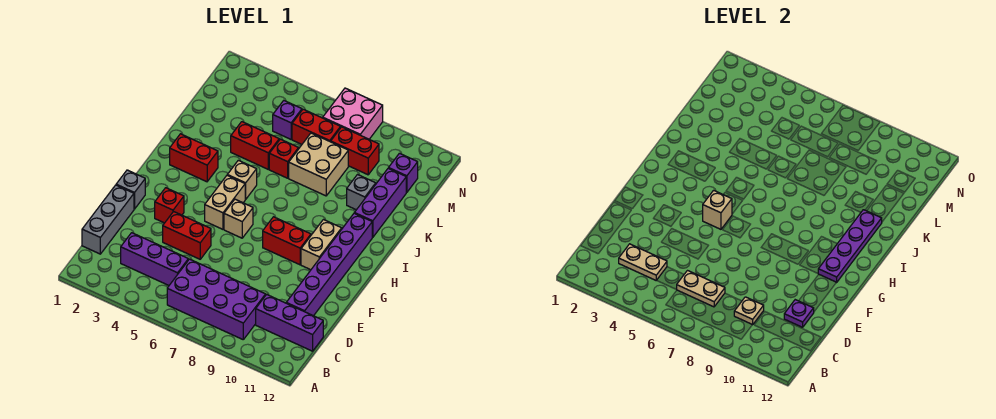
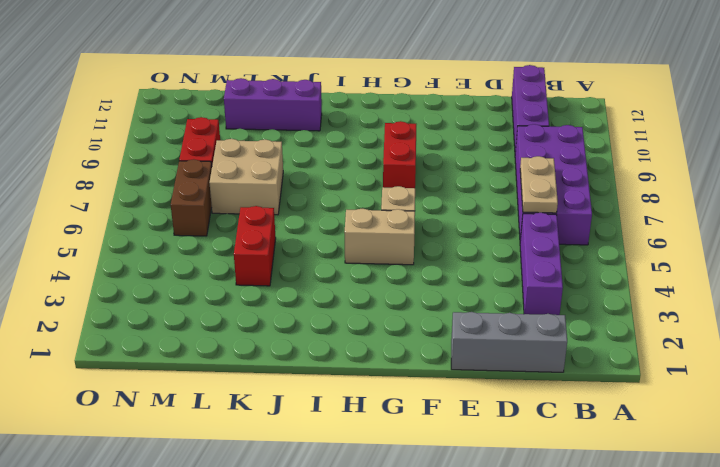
brown 1x2 brick [171,159,212,236] -> red 1x2 brick [292,109,341,144]
none -> purple 1x6 brick [287,213,372,316]
none -> red 1x2 brick [163,212,211,259]
none -> grey 1x1 brick [116,170,145,209]
none -> red 1x1 brick [155,188,184,223]

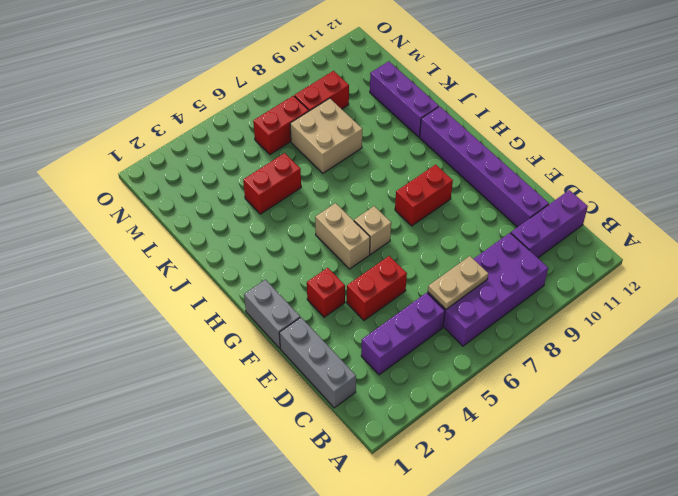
grey 1x2 brick [244,280,300,348] -> grey 1x1 brick [116,170,145,209]
none -> tan 1x2 brick [301,220,342,270]
none -> red 1x2 brick [170,134,218,182]
none -> tan 1x1 brick [227,160,257,199]
none -> red 1x1 brick [269,139,299,178]

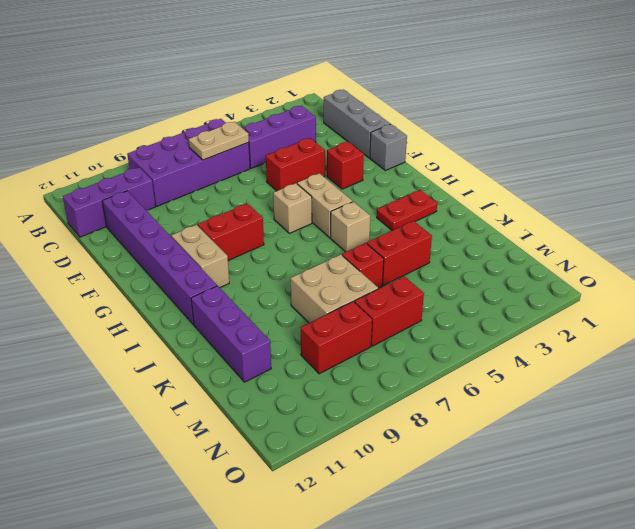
red 1x2 plate [377,190,437,230] -> red 1x2 brick [170,134,218,182]
none -> grey 1x1 brick [347,175,376,210]
none -> purple 1x1 brick [273,101,302,139]
none -> purple 1x1 brick [389,153,418,192]
none -> pink 2x2 brick [323,88,383,139]

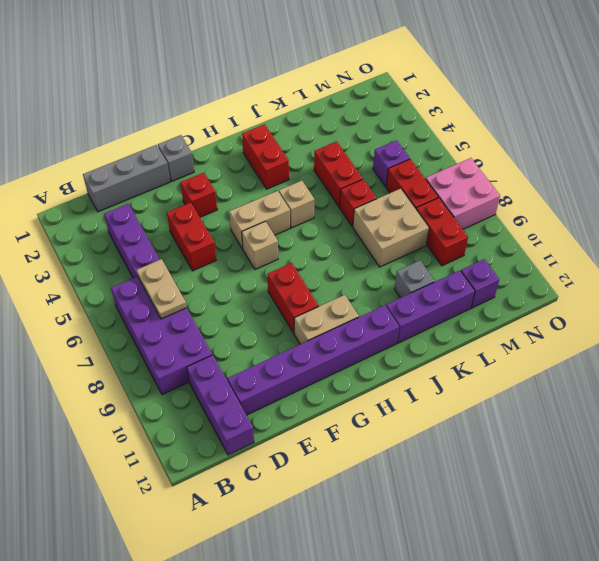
none -> tan 1x2 plate [619,244,667,280]
none -> tan 1x1 plate [734,297,764,325]
none -> purple 1x1 plate [784,300,814,327]
none -> tan 1x1 brick [703,190,732,229]

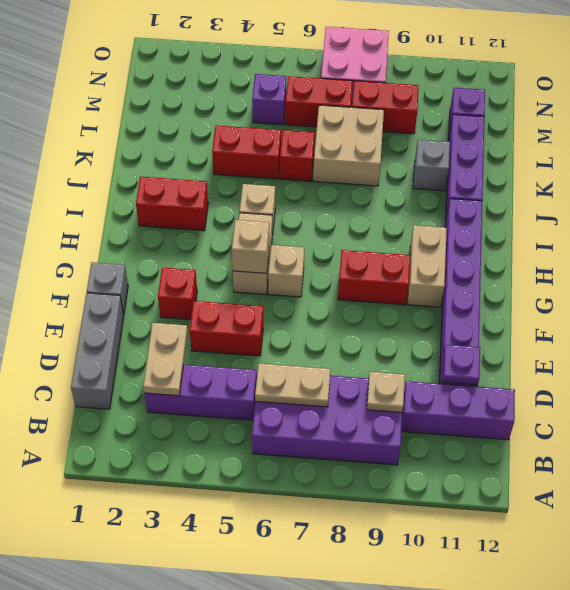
tan 1x2 plate [143,323,188,396] -> tan 1x2 plate turned to [619,244,667,280]
none -> purple 1x4 plate [818,210,882,282]

